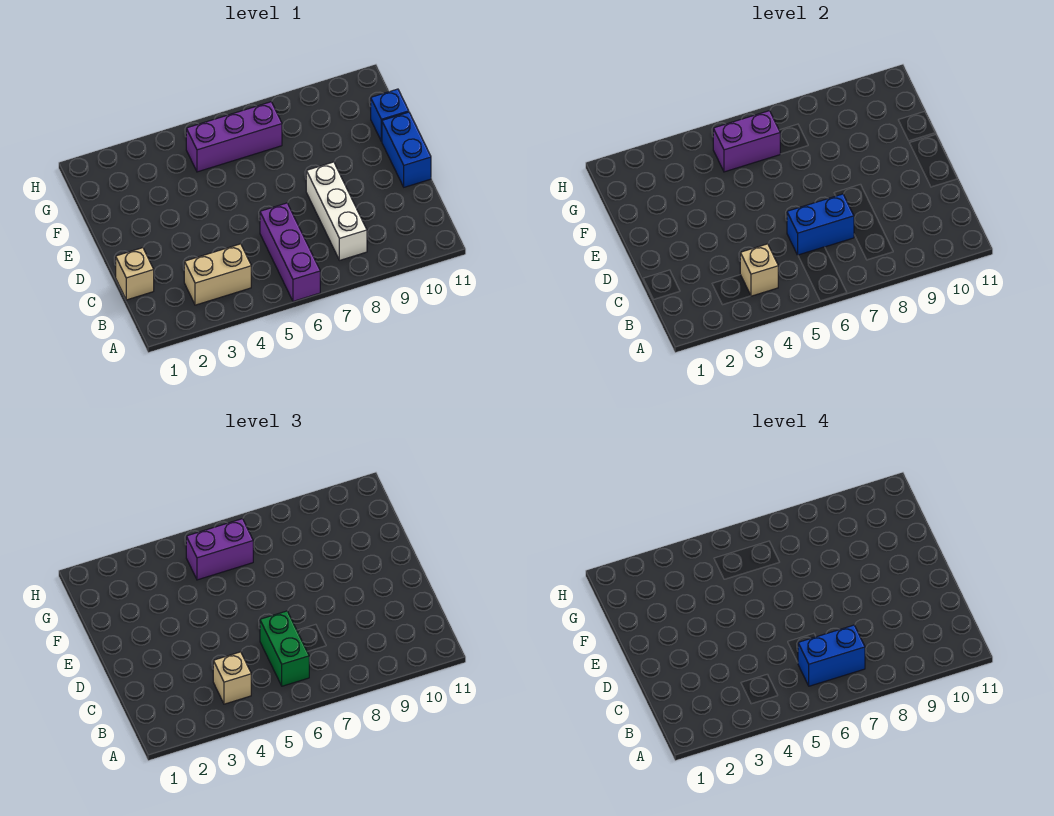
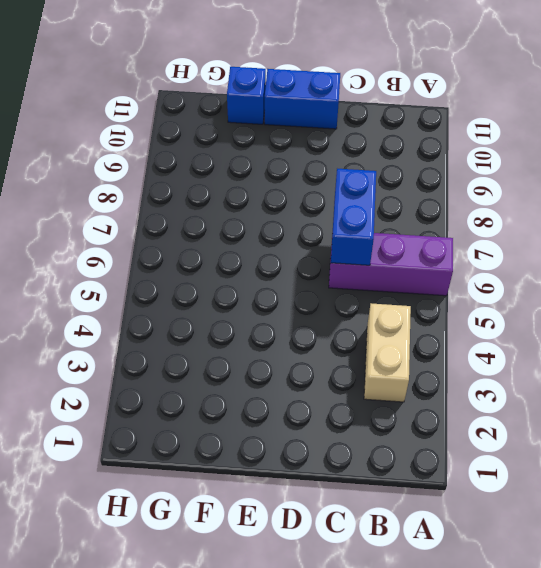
none -> white 1x3 brick [306,162,367,260]
none -> tan 1x1 brick [116,248,154,300]
none -> purple 1x3 brick [186,102,282,172]

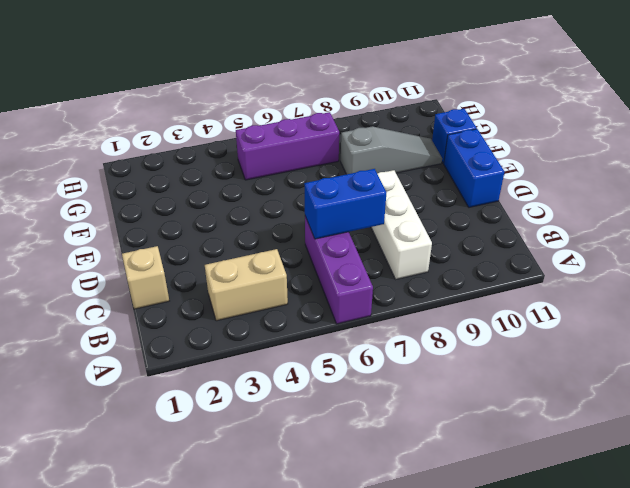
grey 1x3 slope [341,127,442,174] -> none
none -> tan 1x1 brick [740,244,778,296]
none -> purple 1x2 brick [713,111,780,172]
none -> tan 1x1 brick [213,652,251,704]

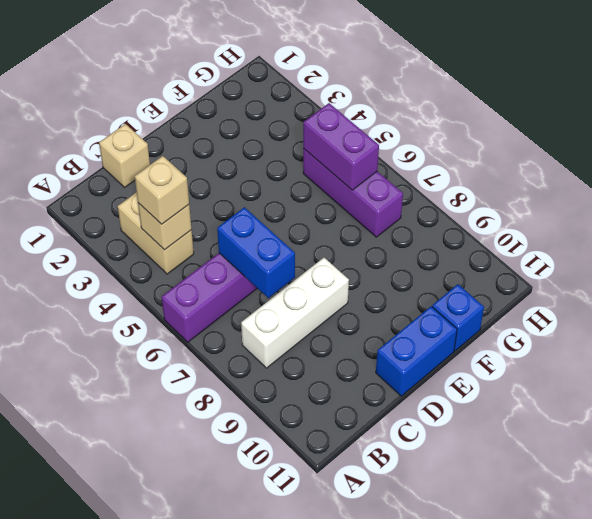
none -> green 1x2 brick [260,611,309,686]
none -> purple 1x2 brick [186,519,253,580]
none -> blue 1x2 brick [798,625,865,686]

